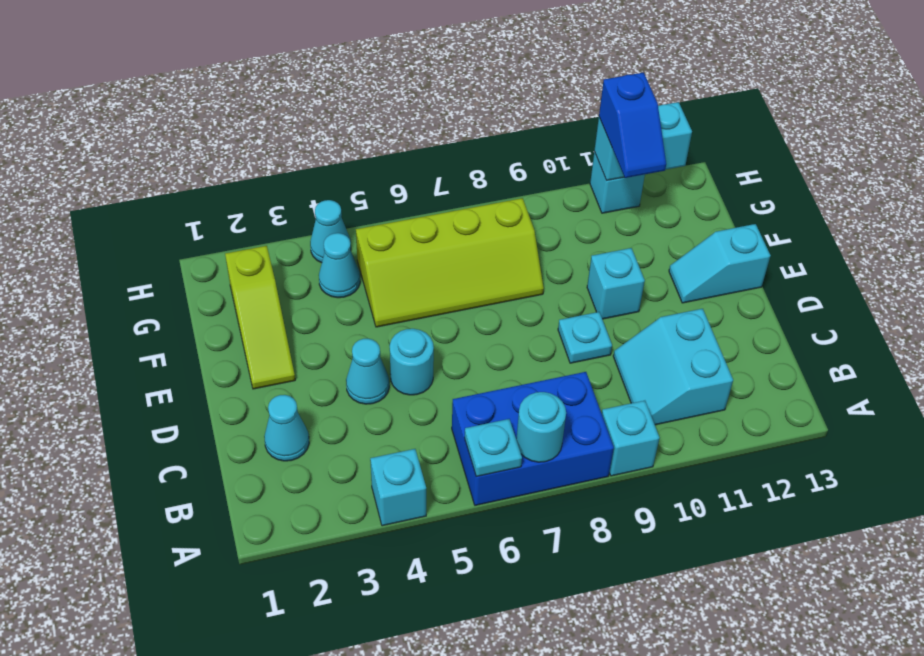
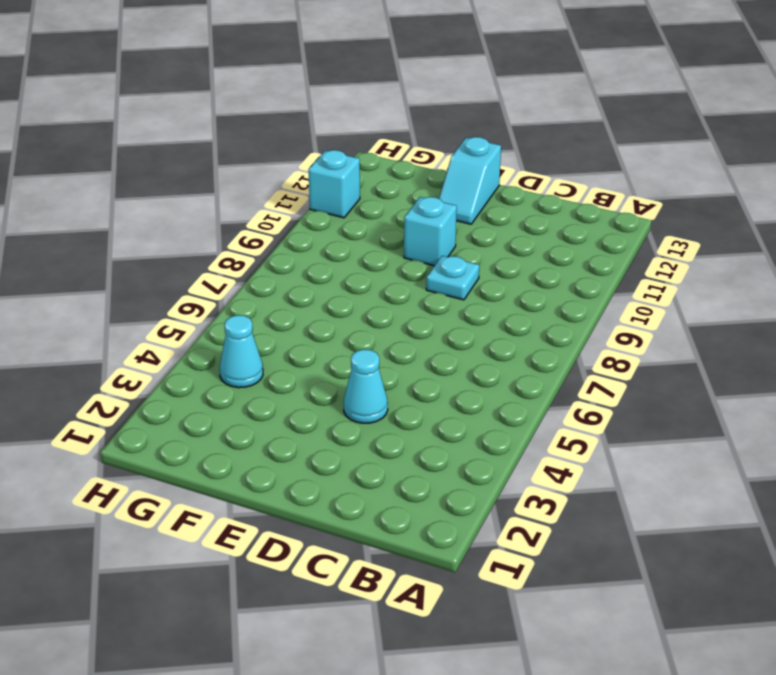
none -> cyan 1x1 brick [370,449,426,526]
none -> blue 2x3 brick [452,372,614,505]
none -> cyan 1x1 brick [602,401,659,476]

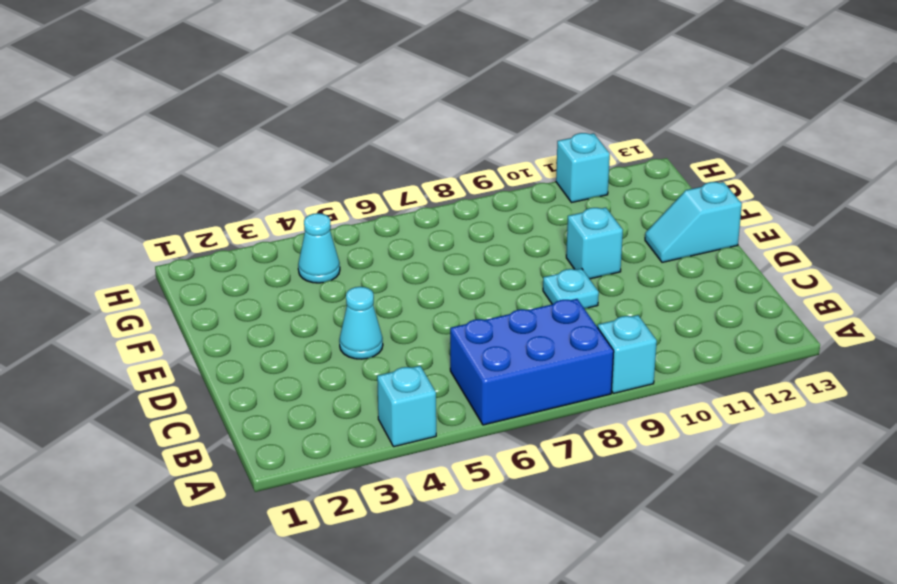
none -> cyan 2x2 slope [613,309,733,425]
none -> cyan 1x1 cone [264,395,309,461]
none -> cyan 1x1 round brick [390,329,434,395]

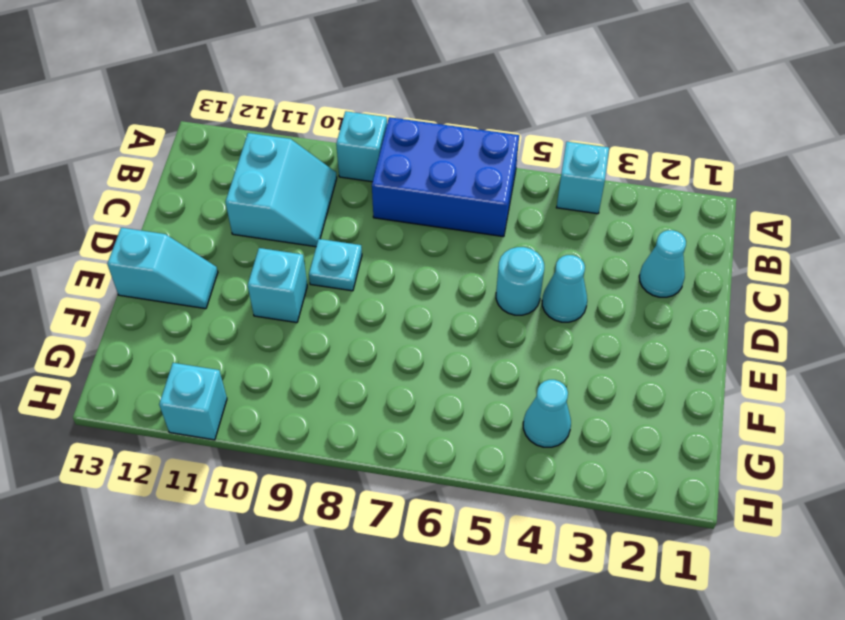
none -> lime 1x3 slope [225,246,295,389]
none -> lime 2x4 slope [356,198,544,327]
none -> cyan 1x1 cone [310,200,351,263]

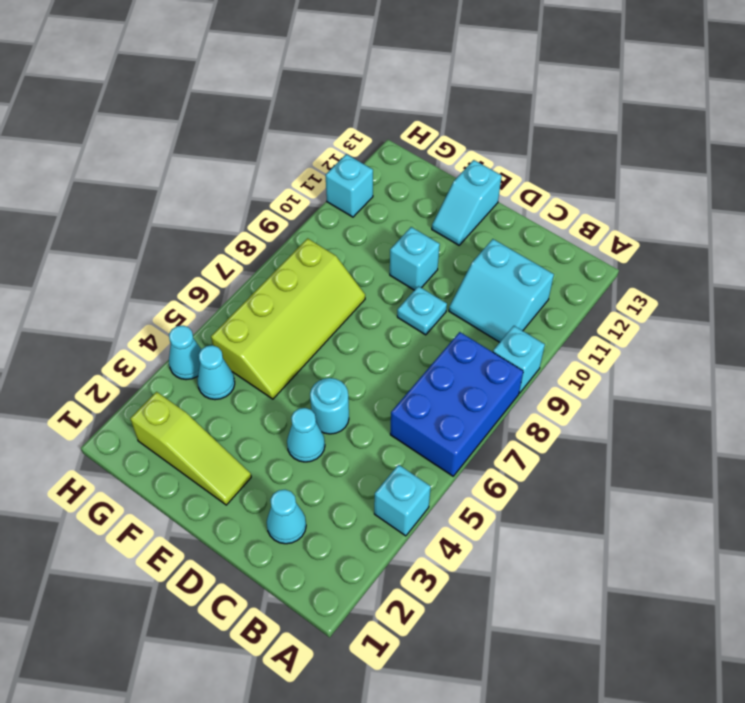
none -> cyan 1x1 plate [465,419,522,477]
none -> cyan 1x1 round brick [516,392,566,462]
none -> cyan 1x2 brick [594,102,692,180]

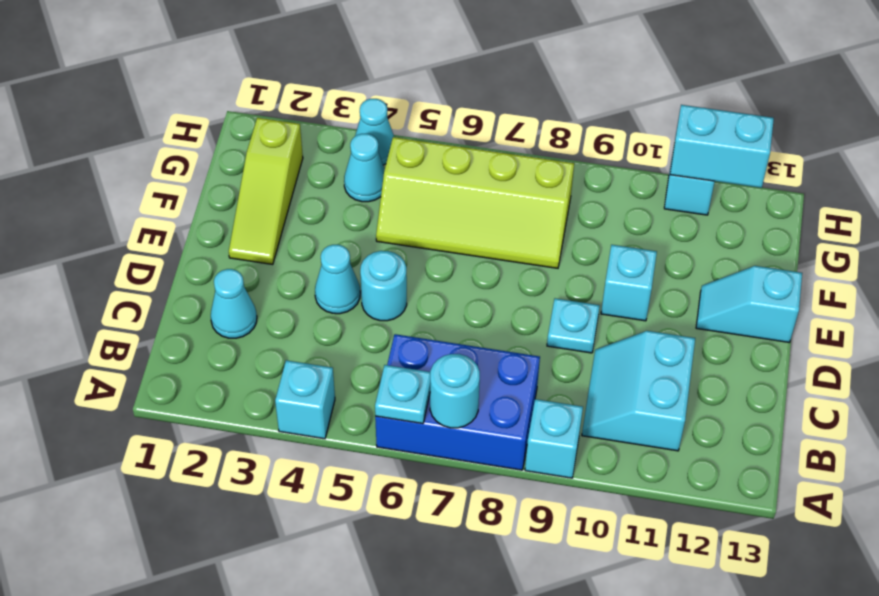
none -> blue 1x2 slope [599,72,666,178]

